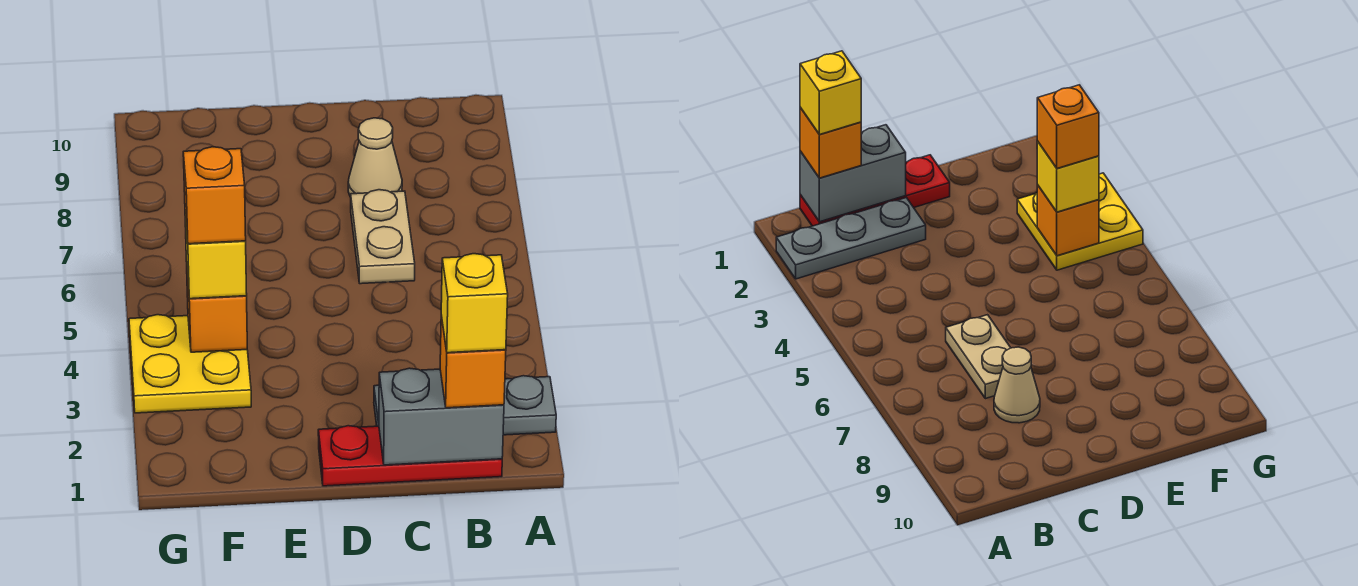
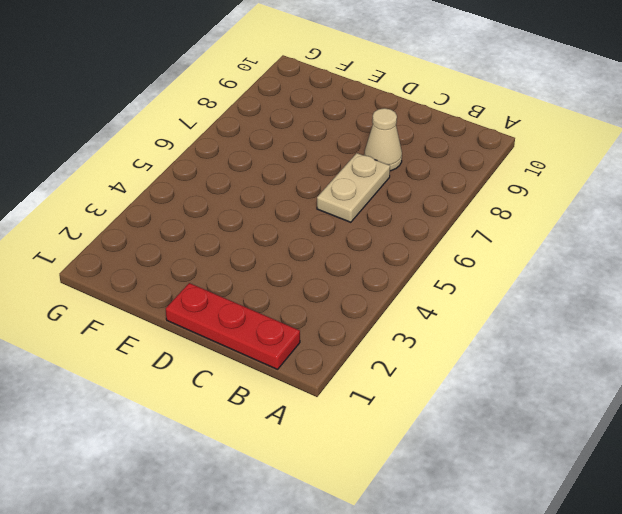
none -> grey 1x3 plate [374,376,556,435]
none -> yellow 2x2 plate [129,315,251,413]

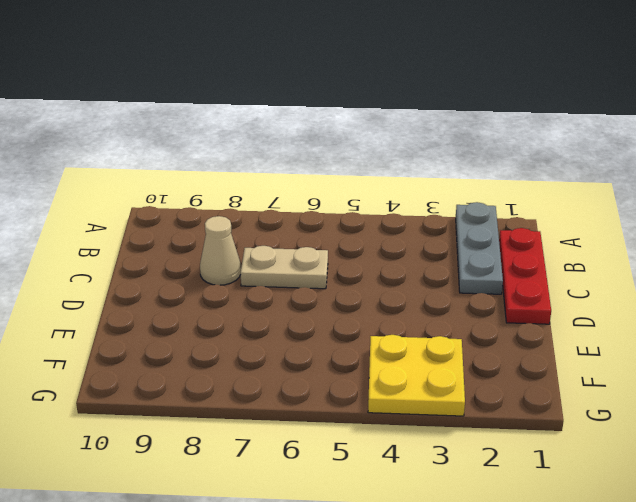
none -> grey 1x2 brick [379,368,504,465]
none -> orange 1x1 brick [187,275,247,352]

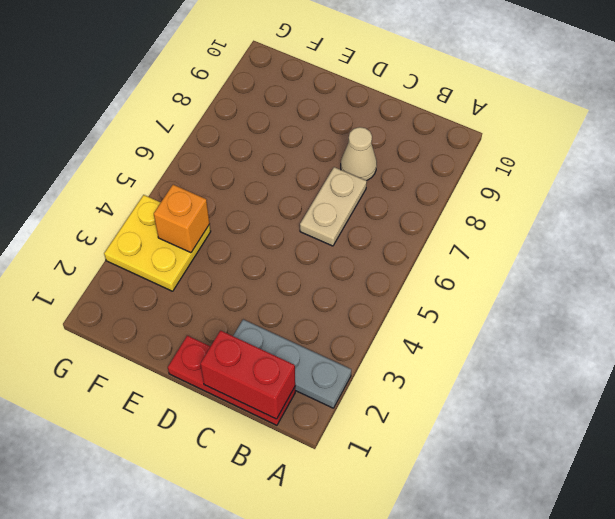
red 1x2 brick [200,331,295,419] -> grey 1x2 brick [379,368,504,465]
none -> orange 1x1 brick [440,316,506,408]
none -> yellow 1x1 brick [185,214,247,299]

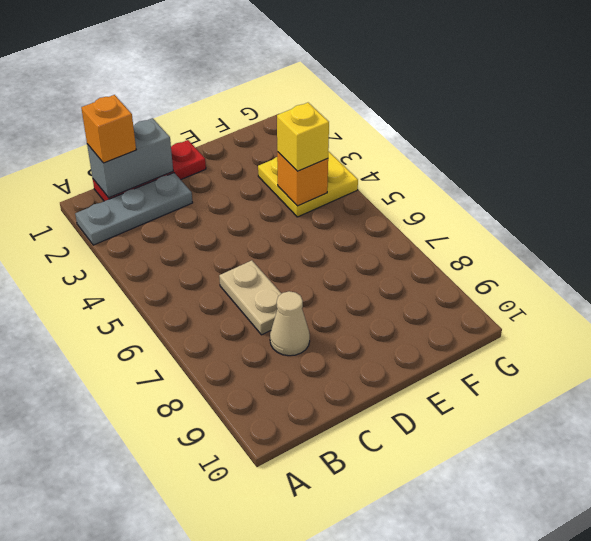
none -> yellow 1x1 brick [441,254,508,353]
none -> orange 1x1 brick [183,147,246,244]

